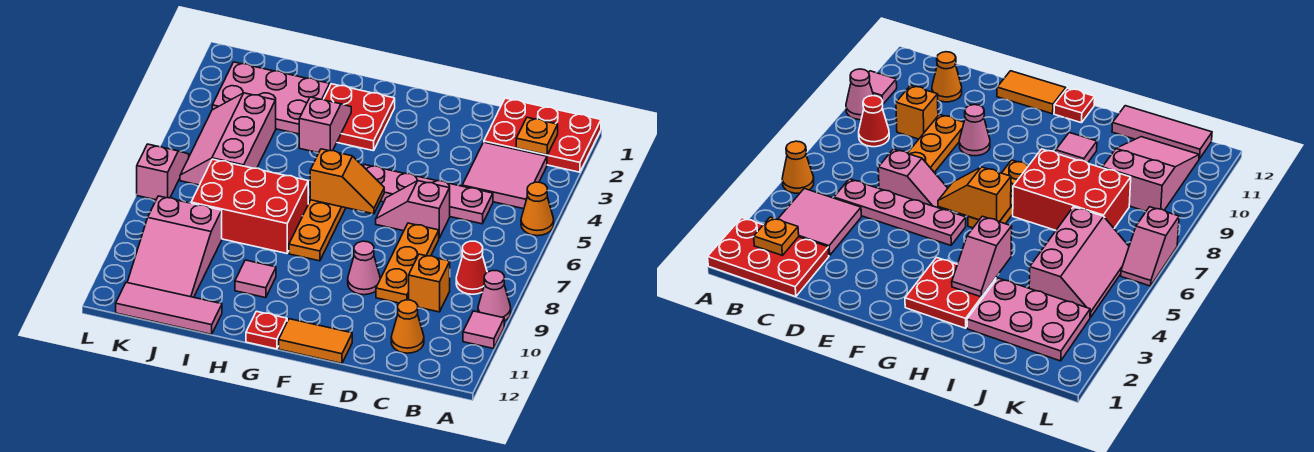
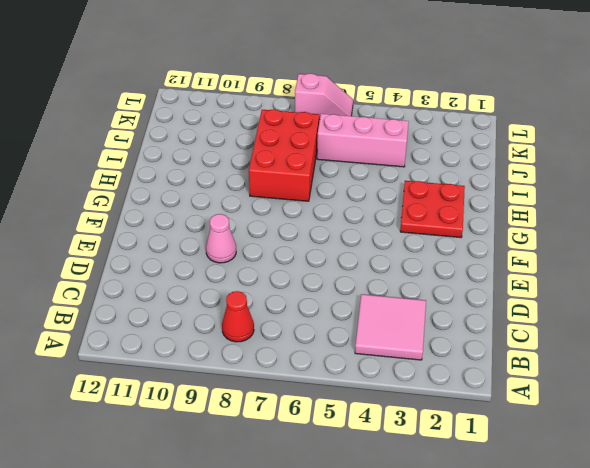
none -> red 2x3 plate [484,98,601,172]
none -> orange 1x1 cone [521,182,554,236]
none -> pink 1x1 cone [478,270,511,321]

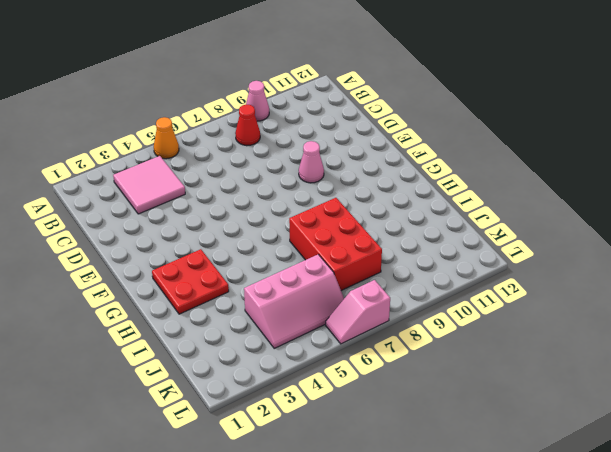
none -> red 2x3 plate [484,98,601,172]
none -> pink 1x1 tile [463,311,504,349]
none -> pink 1x4 plate [363,165,493,224]

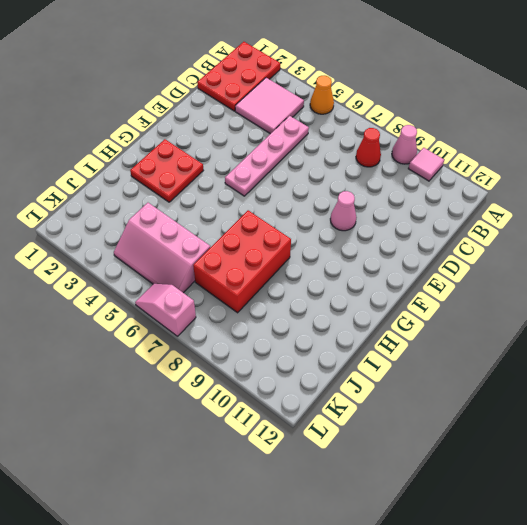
none -> orange 1x1 brick [409,254,450,312]
none -> orange 1x1 cone [391,300,424,353]
none -> pink 1x2 slope [376,181,450,238]

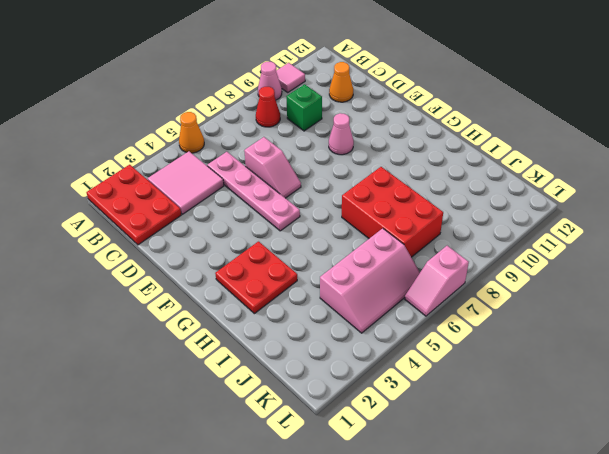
green 1x1 brick [286,84,322,131] -> orange 1x1 brick [409,254,450,312]
none -> orange 1x3 plate [376,223,439,303]
none -> orange 1x2 tile [279,319,352,364]
none -> orange 1x3 plate [289,200,346,261]

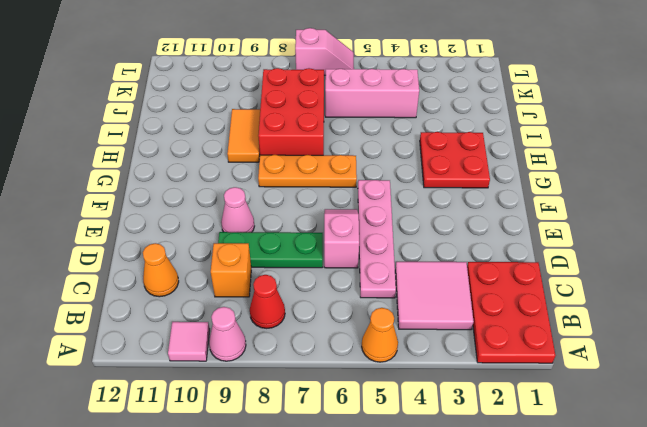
green 1x3 plate [218,232,323,268] -> orange 1x3 plate [376,223,439,303]
orange 1x2 tile [227,109,260,162] -> orange 1x2 tile moved to [279,319,352,364]
none -> red 1x1 plate [246,311,287,349]
none -> pink 1x1 tile [235,260,276,298]
none -> pink 2x3 plate [212,62,330,134]

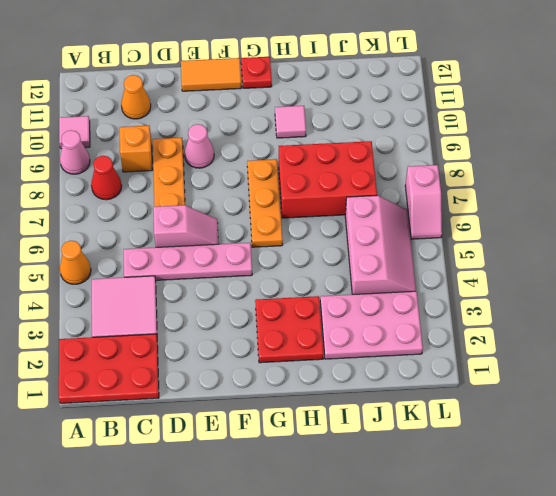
none -> pink 1x3 tile [116,282,222,334]
none -> pink 2x3 slope [127,196,222,297]
none -> orange 1x1 plate [516,117,558,155]

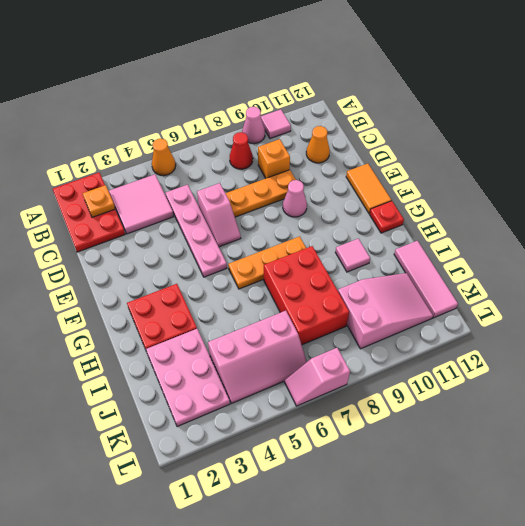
none -> orange 1x2 slope [310,149,384,214]
none -> pink 1x2 slope [299,97,351,153]

